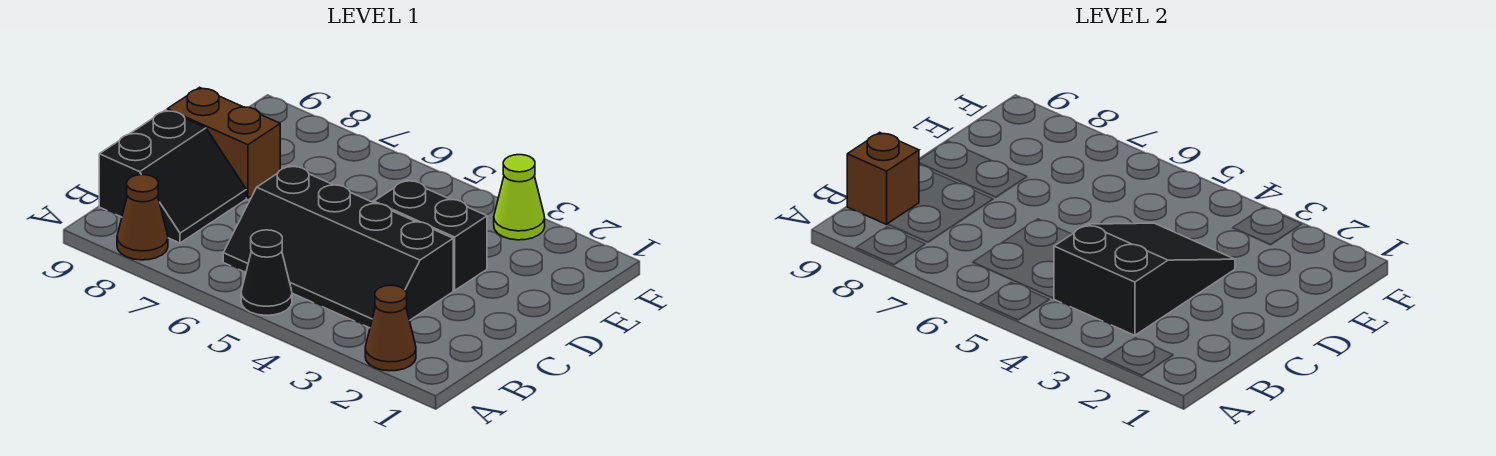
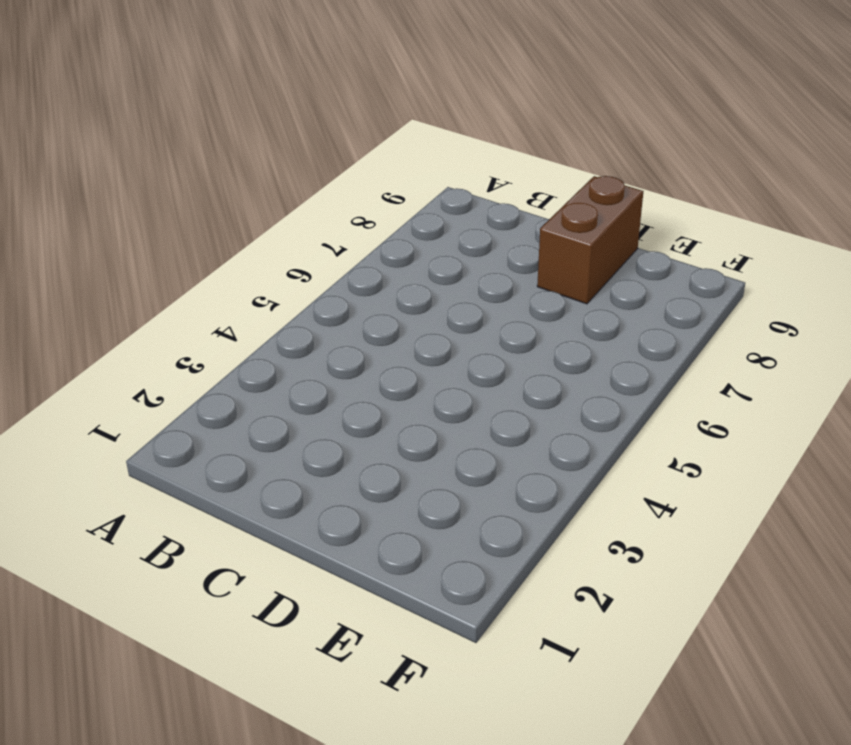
none -> brown 1x1 cone [365,285,416,371]
none -> black 1x1 cone [241,230,292,315]

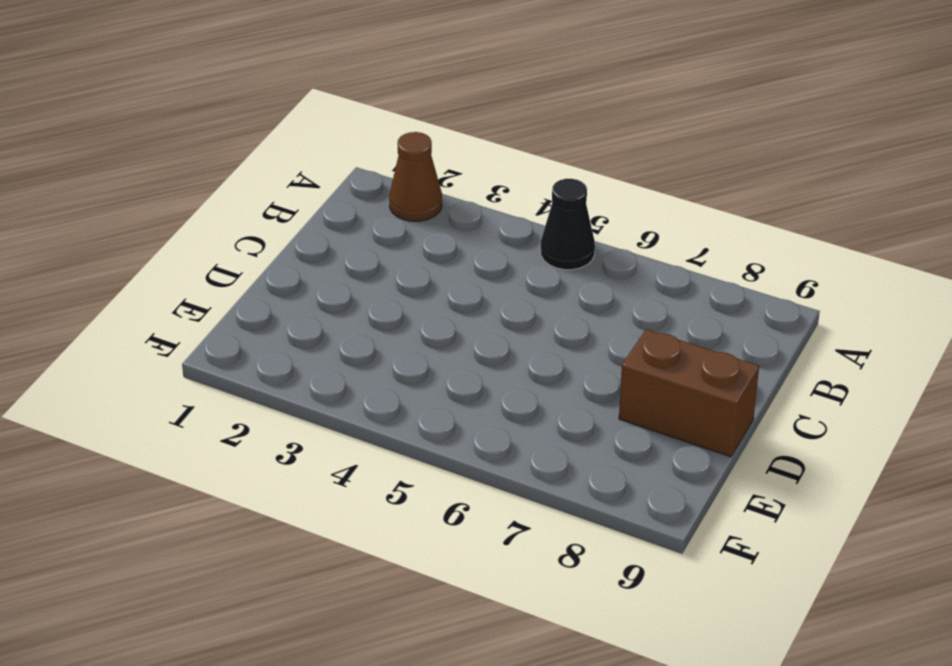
none -> brown 1x1 cone [117,175,168,260]
none -> black 2x4 slope [223,165,453,328]

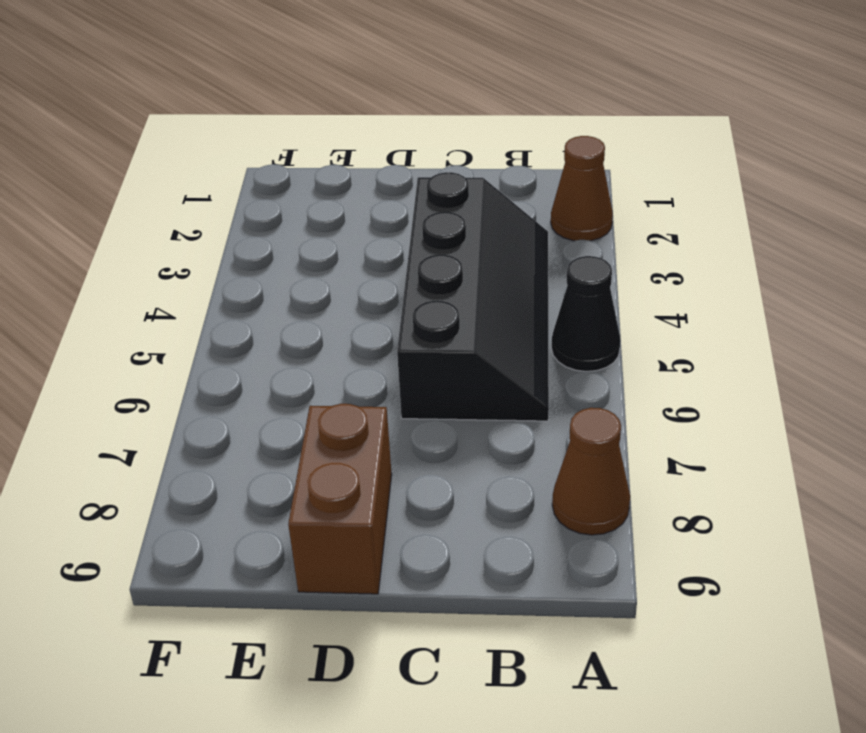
none -> black 2x2 slope [99,110,246,243]
none -> black 1x2 brick [374,180,487,290]

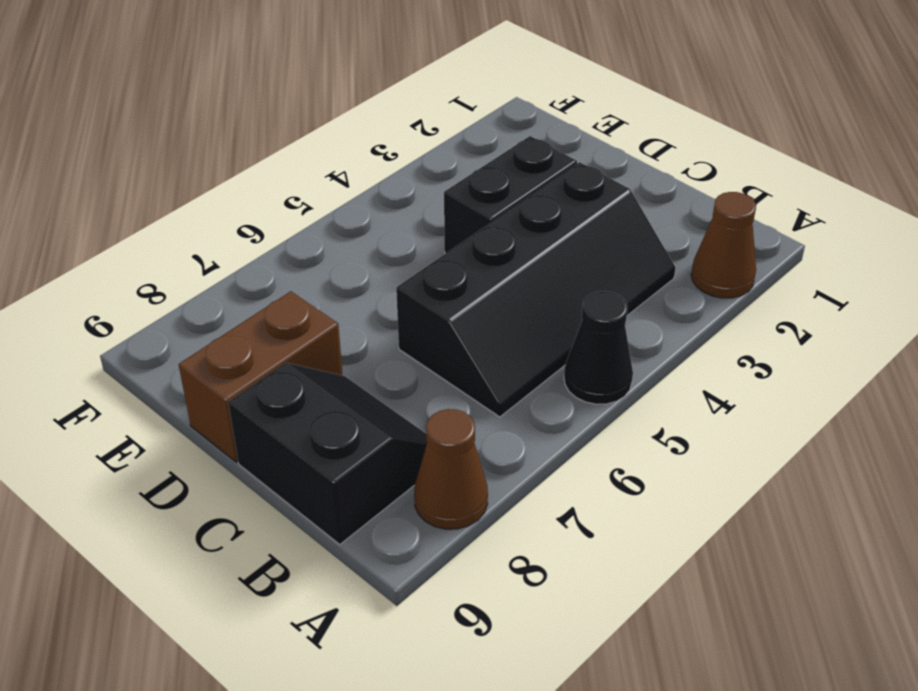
none -> lime 1x1 cone [494,155,545,240]
none -> black 2x3 slope [1054,223,1235,335]

